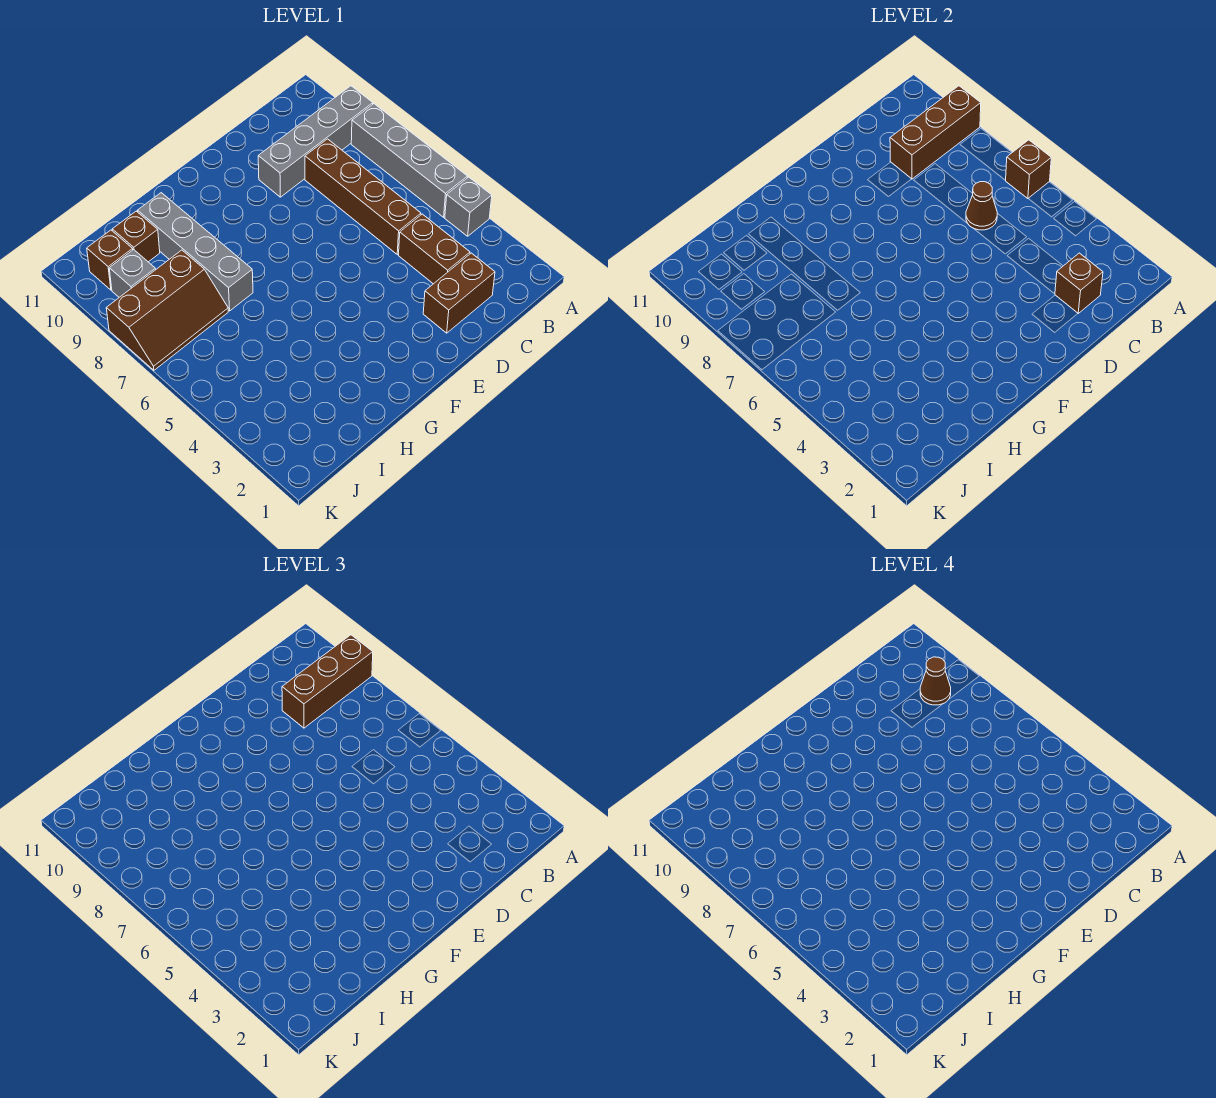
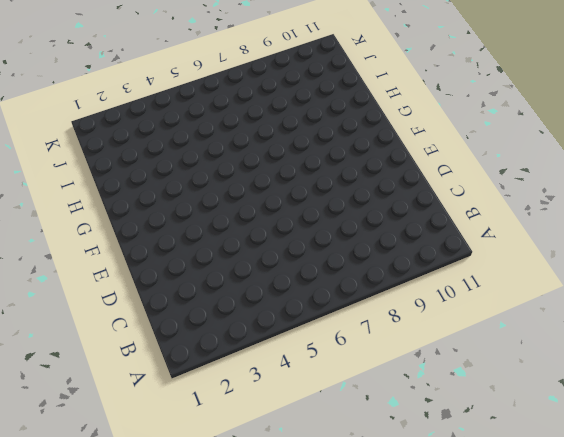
none -> grey 1x1 brick [445,177,492,236]
none -> grey 1x4 brick [351,104,467,217]
none -> grey 1x4 brick [258,86,373,197]

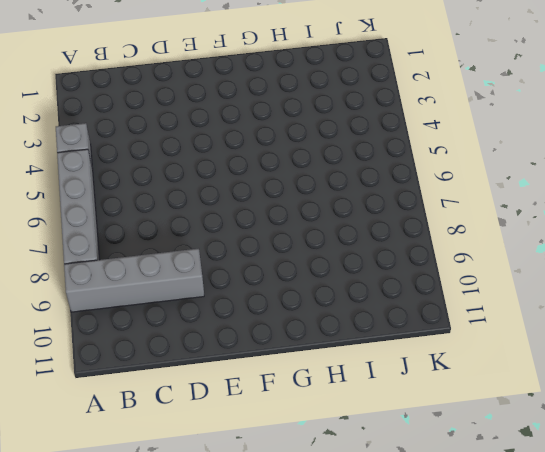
none -> brown 1x2 brick [423,253,495,333]
none -> brown 1x2 brick [399,214,470,284]
none -> brown 1x4 brick [305,139,421,254]

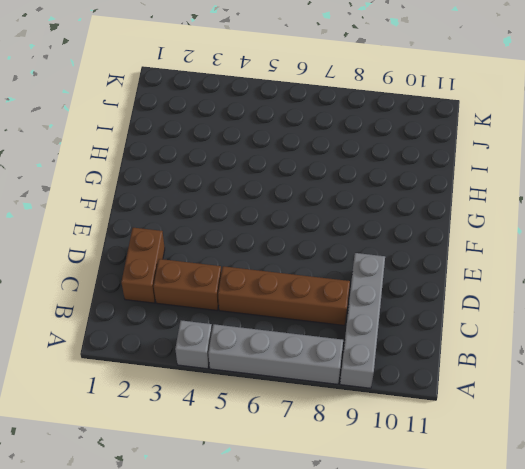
none -> grey 1x4 brick [137,193,253,311]
none -> brown 2x3 slope [106,250,228,370]
none -> brown 1x1 brick [112,211,160,262]

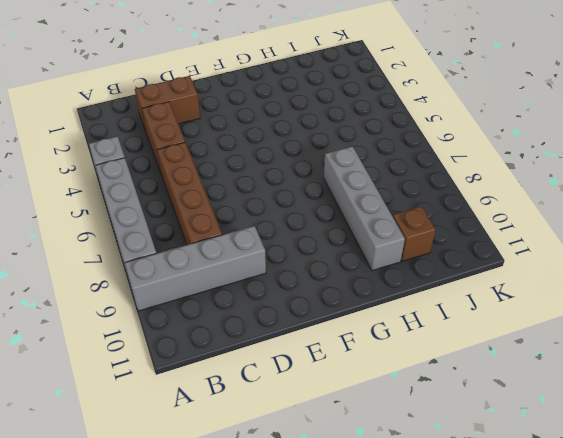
none -> brown 2x3 slope [106,250,228,370]
none -> grey 1x1 brick [109,250,156,297]
none -> brown 1x1 brick [87,230,133,290]

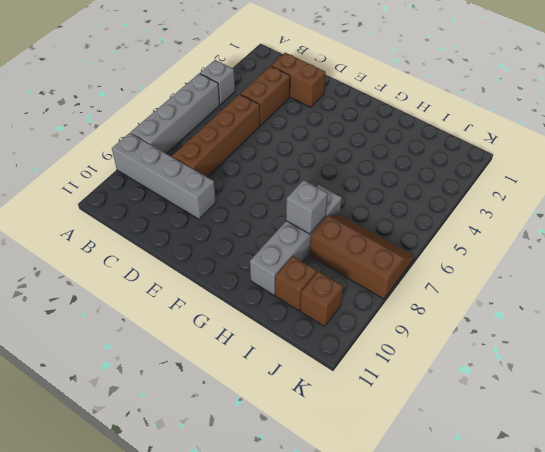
grey 1x1 brick [286,180,328,234] -> grey 1x1 brick moved to [109,250,156,297]
none -> brown 1x1 brick [1005,140,1051,199]
none -> brown 1x3 brick [890,86,981,179]
none -> brown 1x1 brick [1055,253,1103,313]

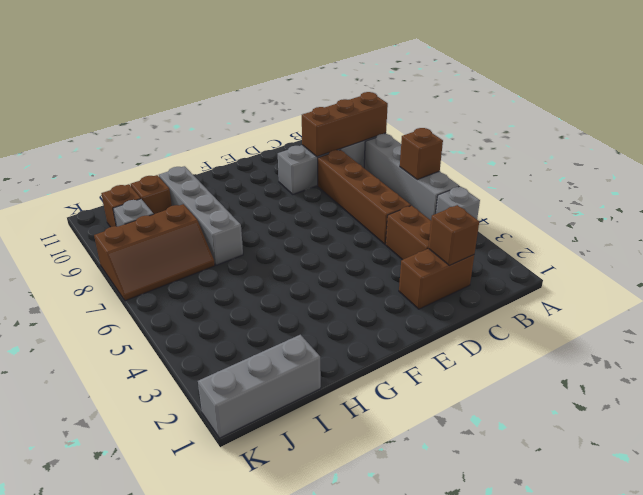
grey 1x3 brick [198,335,321,438] -> none
none -> brown 1x1 cone [966,182,997,230]
none -> brown 1x3 brick [282,635,373,728]
none -> brown 1x1 cone [920,657,951,705]

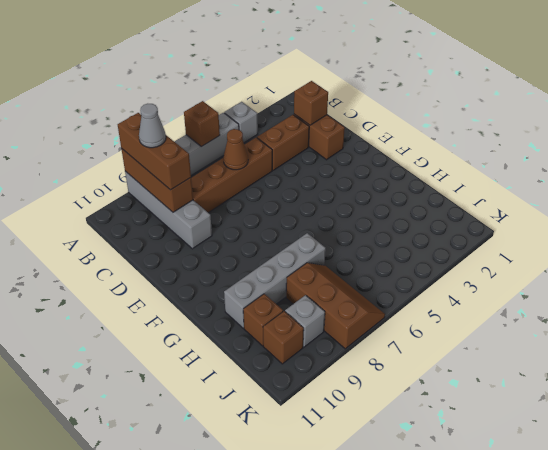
grey 1x1 cone [139,104,166,148] -> brown 1x1 cone [920,657,951,705]

